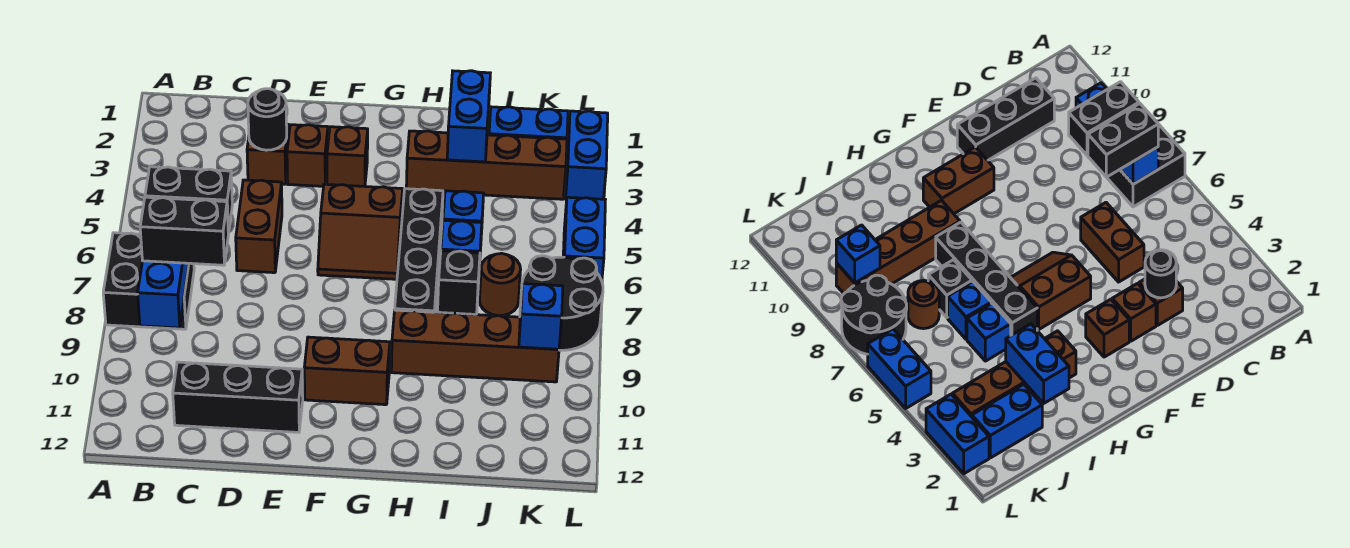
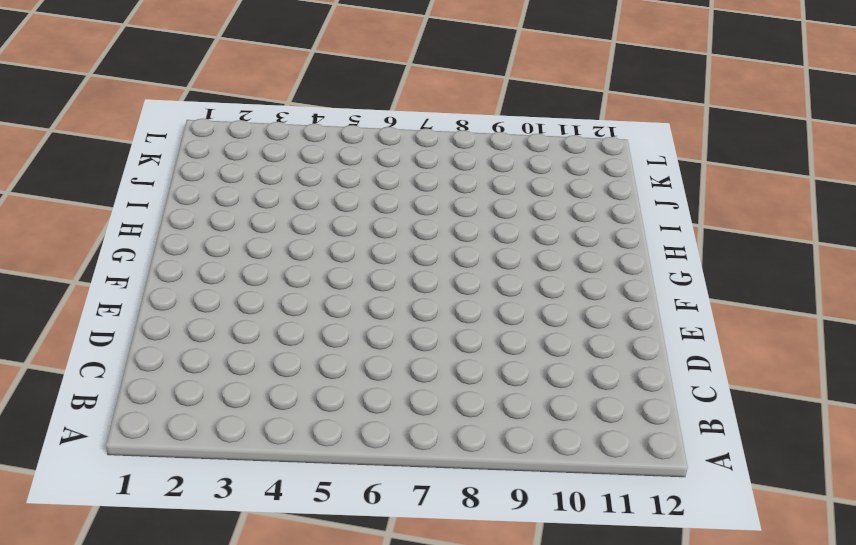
none -> black 2x2 brick [103,233,194,329]
none -> black 1x3 brick [173,362,303,432]
none -> brown 1x1 brick [247,124,289,184]

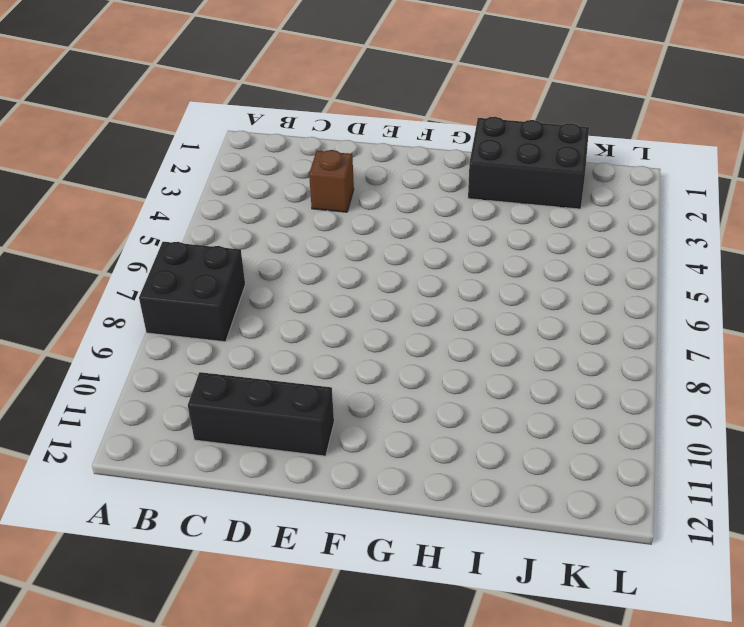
black 2x3 brick [468,117,589,209] -> blue 1x2 brick [489,107,568,139]
none -> brown 1x2 brick [236,180,282,273]
none -> brown 1x1 brick [287,125,328,186]
none -> brown 1x1 brick [327,127,368,186]

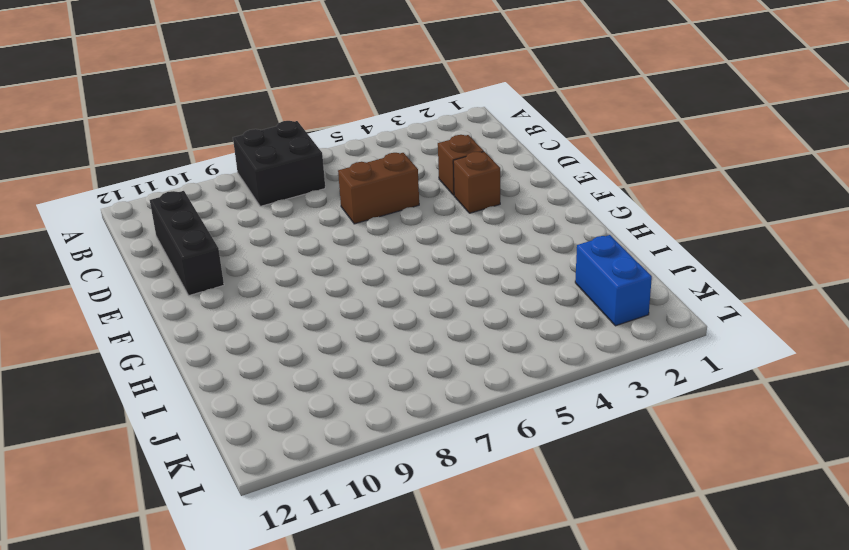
none -> brown 1x1 brick [327,127,368,186]
none -> brown 2x2 slope [318,184,403,279]
none -> brown 1x2 brick [304,337,390,405]

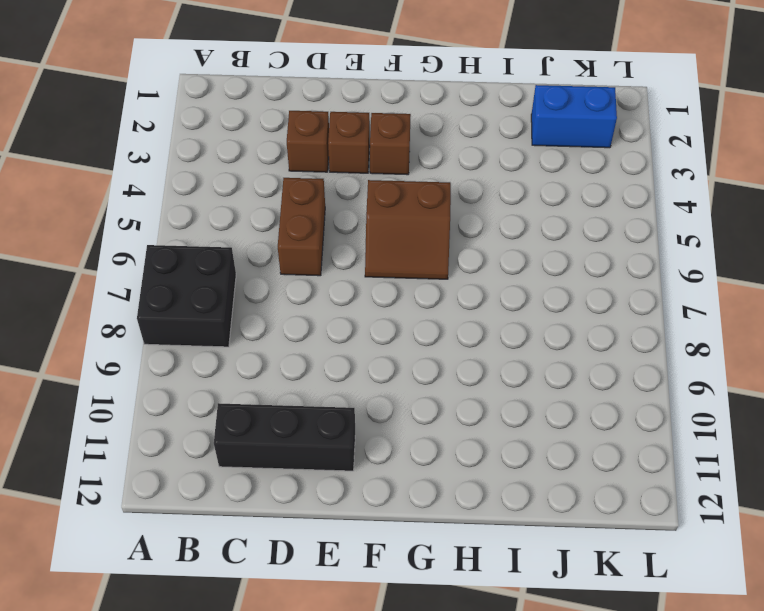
none -> brown 1x2 brick [304,337,390,405]
none -> brown 1x4 brick [406,131,567,199]
none -> black 1x4 brick [395,189,443,312]

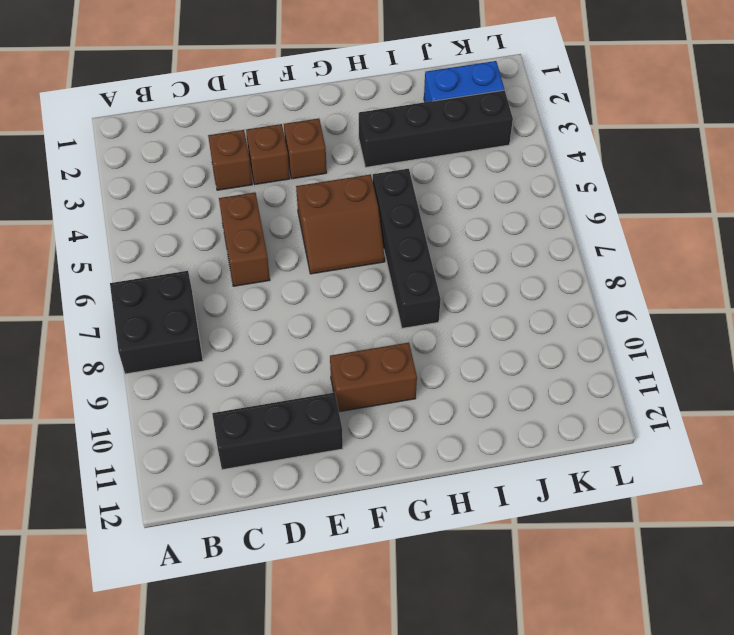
black 1x4 brick [359,90,513,167] -> brown 1x4 brick [406,131,567,199]
none -> brown 1x4 brick [391,310,559,382]
none -> blue 1x1 brick [443,191,484,234]
none -> blue 1x1 brick [441,220,482,267]

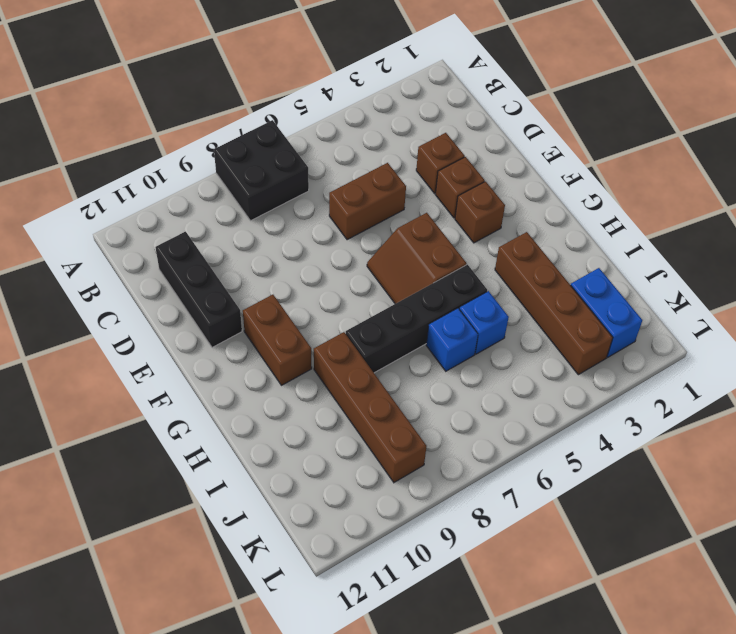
none -> black 1x1 brick [438,251,480,314]
none -> brown 1x1 round brick [480,253,521,316]
none -> black 2x2 round brick [520,256,603,350]

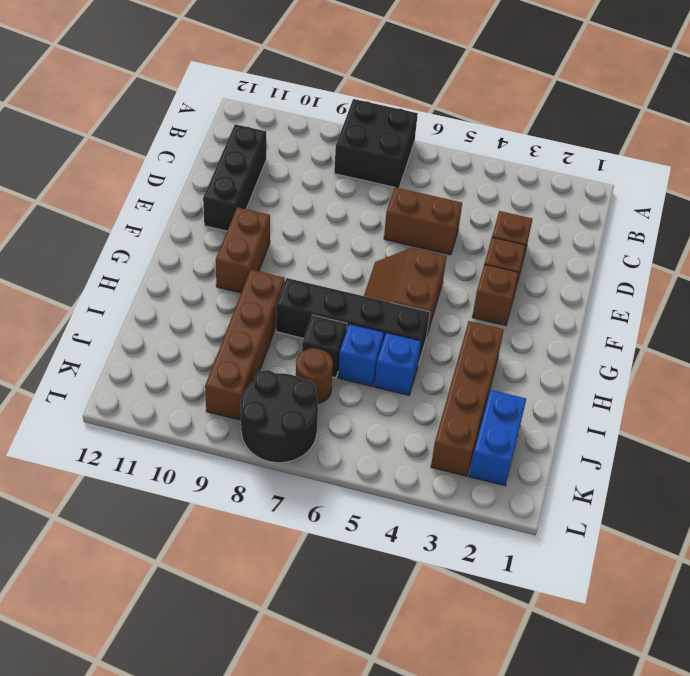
none -> blue 1x2 brick [565,111,608,200]
none -> blue 1x2 brick [563,197,605,280]
none -> blue 1x3 brick [138,261,189,328]

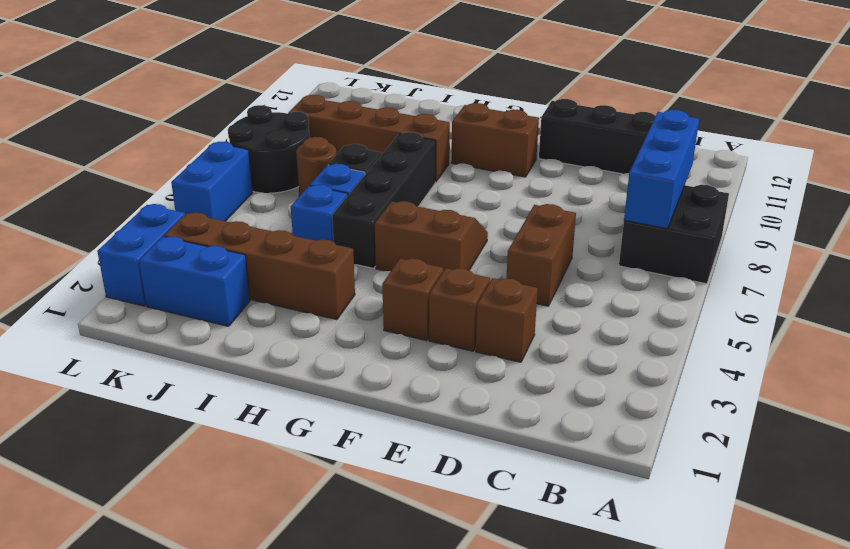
none -> black 1x1 round brick [248,89,287,150]
none -> blue 1x2 brick [447,71,490,162]
none -> blue 1x1 brick [519,284,563,349]

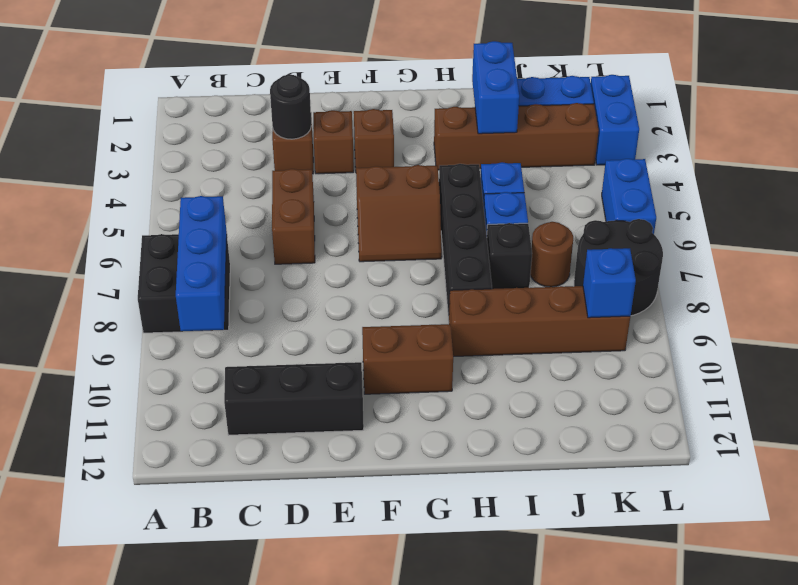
none -> black 1x2 brick [145,167,232,234]
none -> black 1x2 brick [140,197,228,265]

